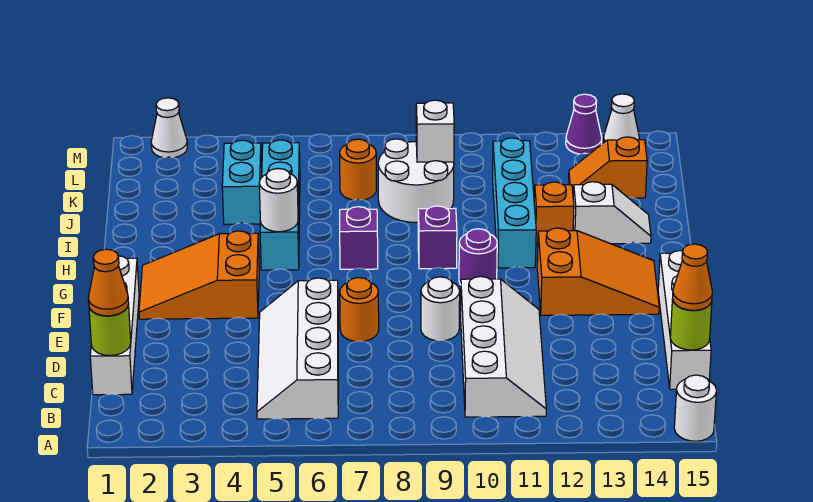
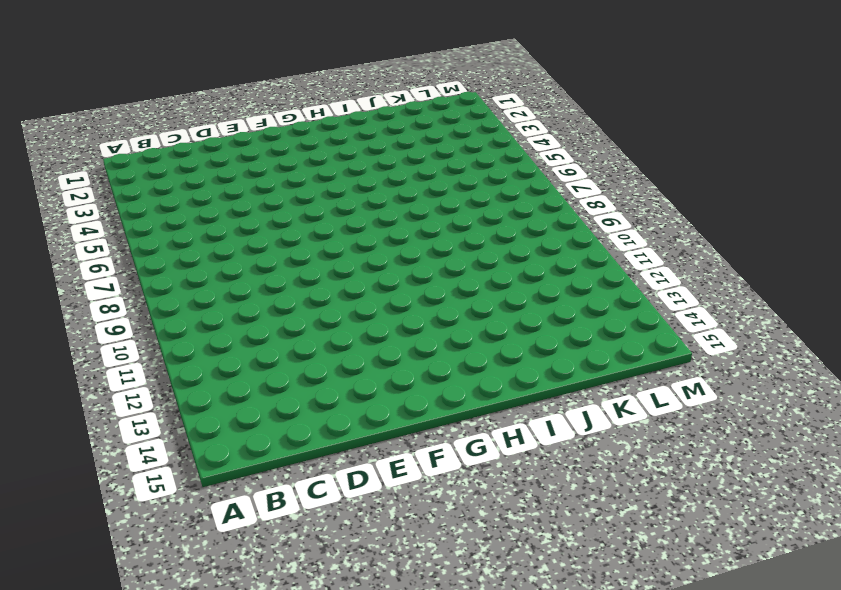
none -> white 1x1 round brick [674,375,716,441]
none -> white 2x4 slope [257,278,338,419]
none -> white 2x4 slope [461,276,546,417]

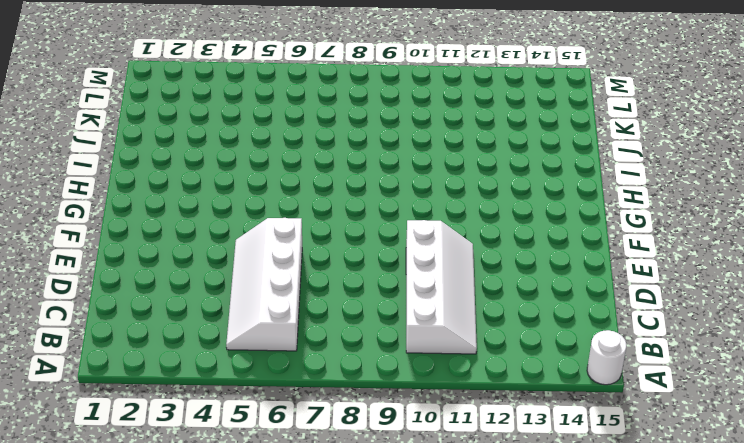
none -> white 1x4 brick [90,256,139,395]
none -> white 1x4 brick [658,251,711,389]
none -> orange 1x1 round brick [340,278,379,341]

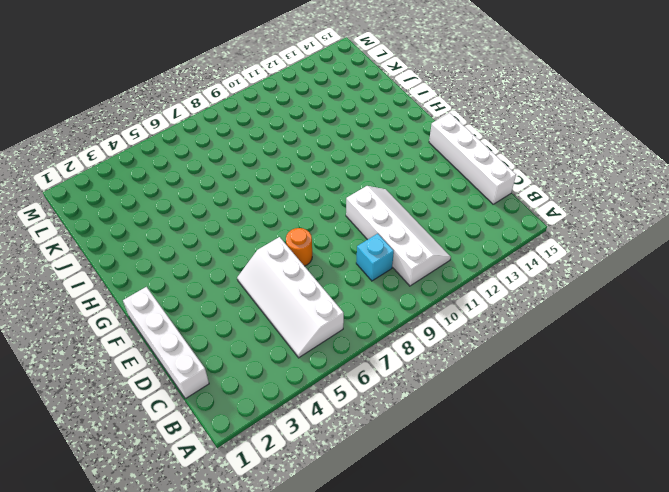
cyan 1x1 brick [356,234,394,281] -> none
none -> white 1x1 round brick [674,375,716,441]
none -> white 1x1 round brick [421,277,460,341]
none -> orange 2x3 slope [139,231,259,319]

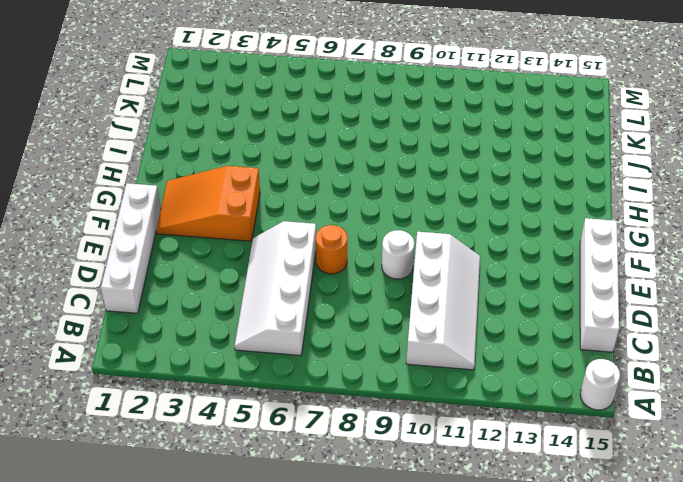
none -> orange 2x3 slope [537,228,659,315]
none -> purple 1x1 round brick [459,229,497,285]
none -> cyan 1x4 brick [260,140,300,270]

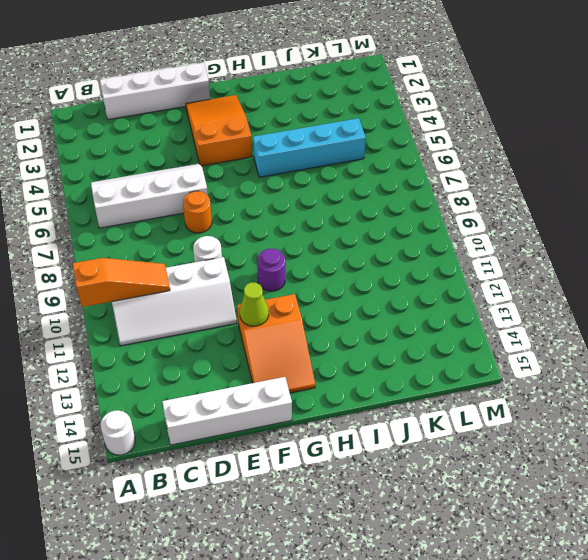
orange 1x3 slope [73,258,170,307] -> none
lime 1x1 cone [240,282,269,326] -> none
none -> purple 1x1 brick [340,207,378,269]
none -> purple 1x1 brick [418,206,457,269]
none -> cyan 1x4 brick [493,138,536,268]

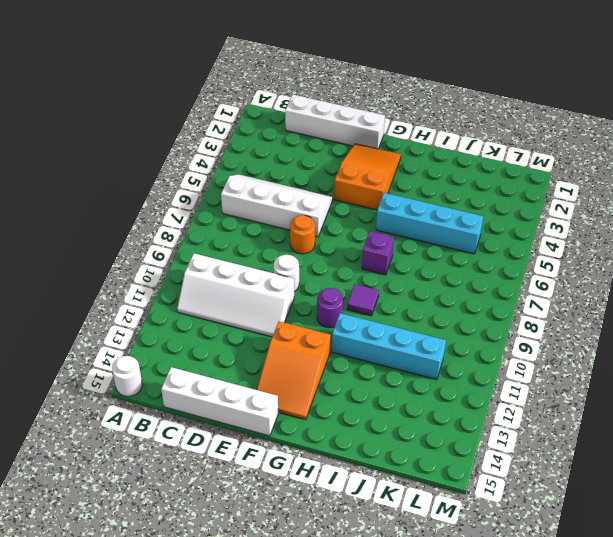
purple 1x1 tile [347,284,379,316] -> purple 1x1 brick [418,206,457,269]
none -> orange 1x1 brick [534,182,574,244]
none -> white 1x2 slope [573,182,651,244]
none -> cyan 1x2 brick [222,140,262,224]

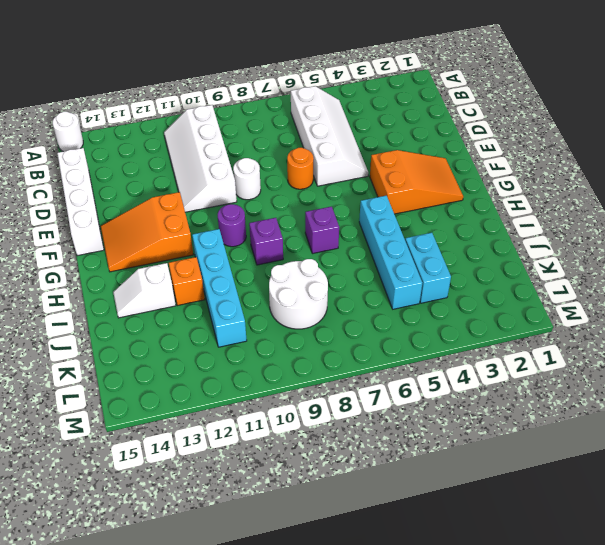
none -> white 1x4 brick [90,256,139,395]
none -> orange 1x1 round brick [340,139,376,200]
none -> orange 1x2 slope [569,137,647,198]

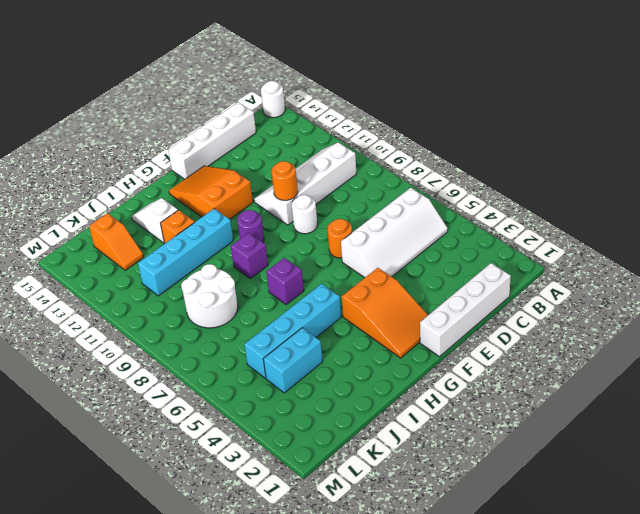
orange 1x1 round brick [272,161,298,200] -> orange 1x1 round brick moved to [340,139,376,200]
none -> white 1x1 cone [151,98,187,158]
none -> purple 1x1 cone [566,94,602,154]
none -> white 1x1 cone [603,94,639,143]

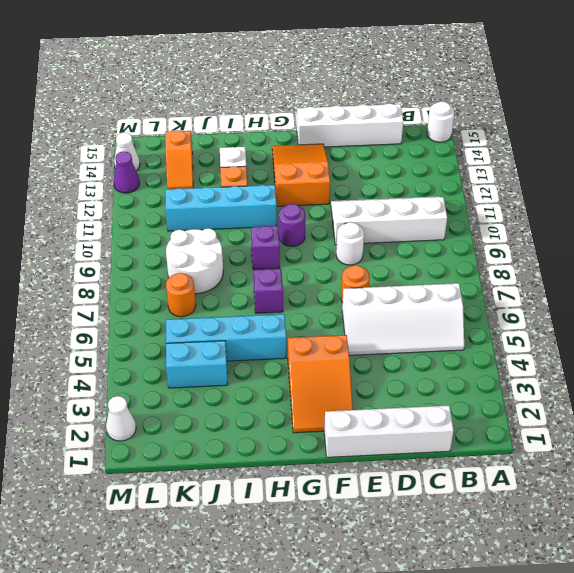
none -> lime 1x1 round brick [89,305,131,356]
none -> lime 1x1 round brick [670,299,712,350]
none -> white 1x1 round brick [259,169,298,232]

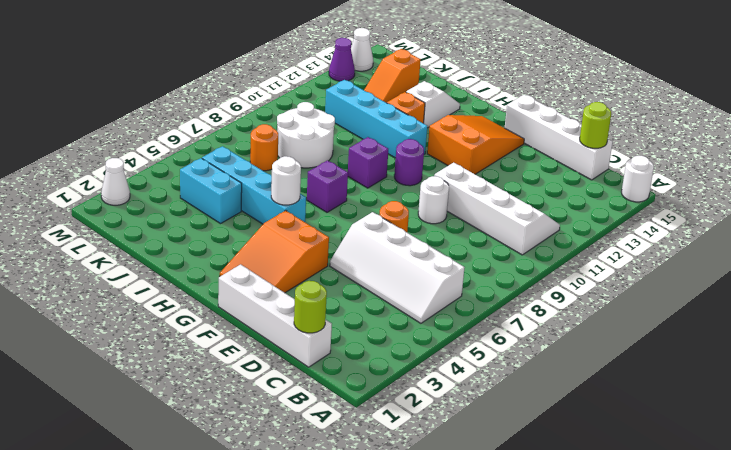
none -> white 1x1 brick [416,100,454,162]
none -> orange 1x1 cone [88,249,129,316]
none -> orange 1x1 cone [672,244,712,310]

